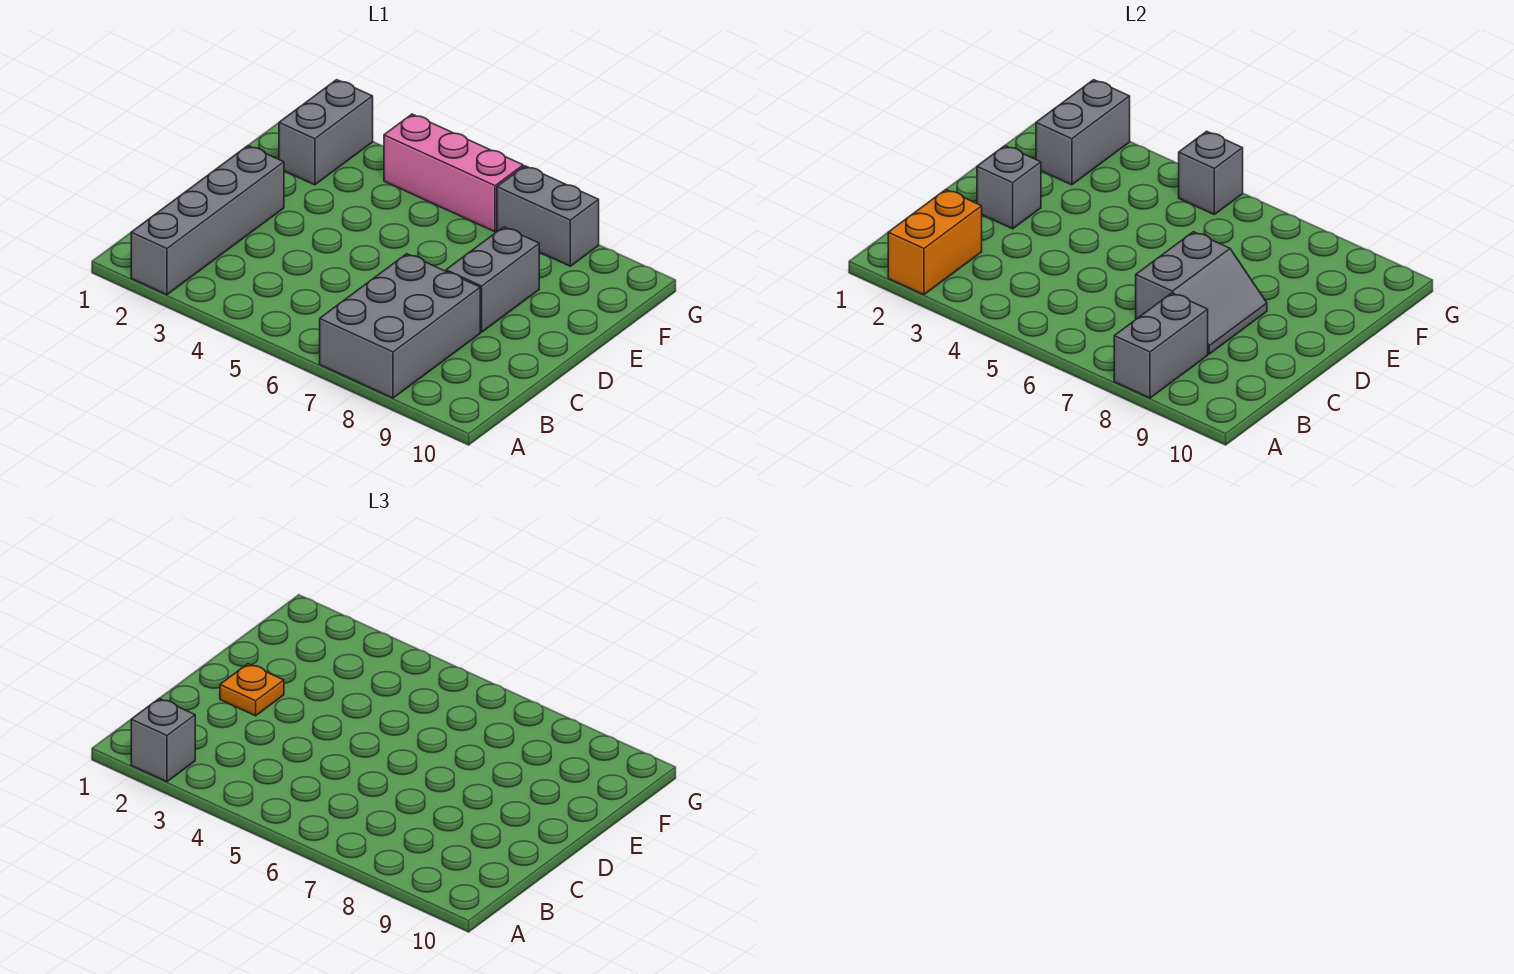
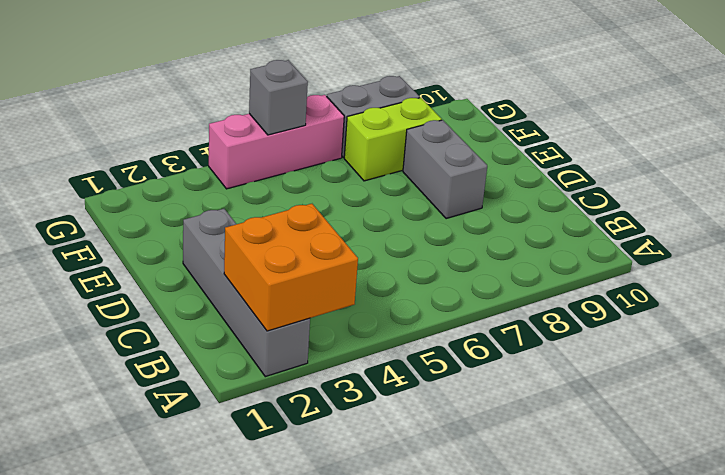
orange 2x2 brick [224,204,358,331] -> orange 1x2 brick [888,190,982,295]
lime 1x2 brick [344,98,442,181] -> none
none -> grey 2x3 brick [320,254,480,398]
none -> grey 1x2 brick [279,80,373,185]
none -> grey 1x2 brick [1114,293,1208,398]

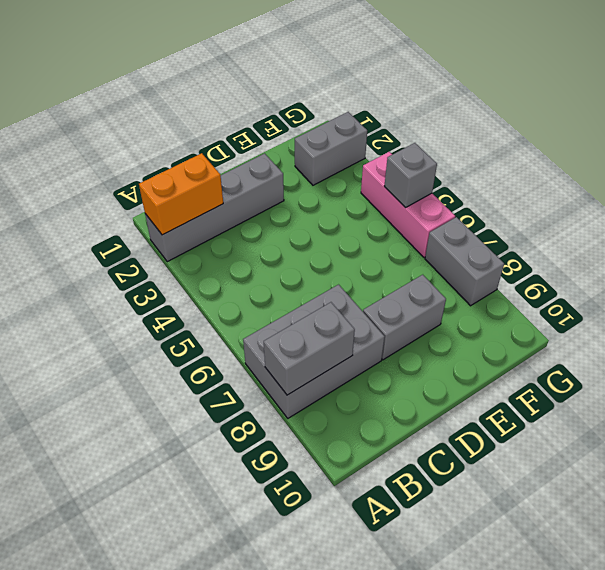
none -> grey 2x2 slope [1136,232,1267,354]
none -> grey 1x1 brick [977,146,1041,229]
none -> grey 1x2 brick [1036,80,1130,185]

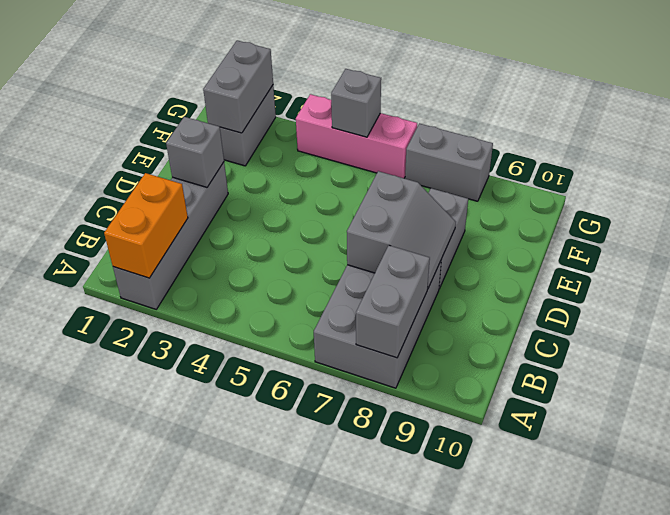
none -> grey 1x1 brick [131,698,195,782]
none -> orange 1x1 plate [220,664,284,716]

